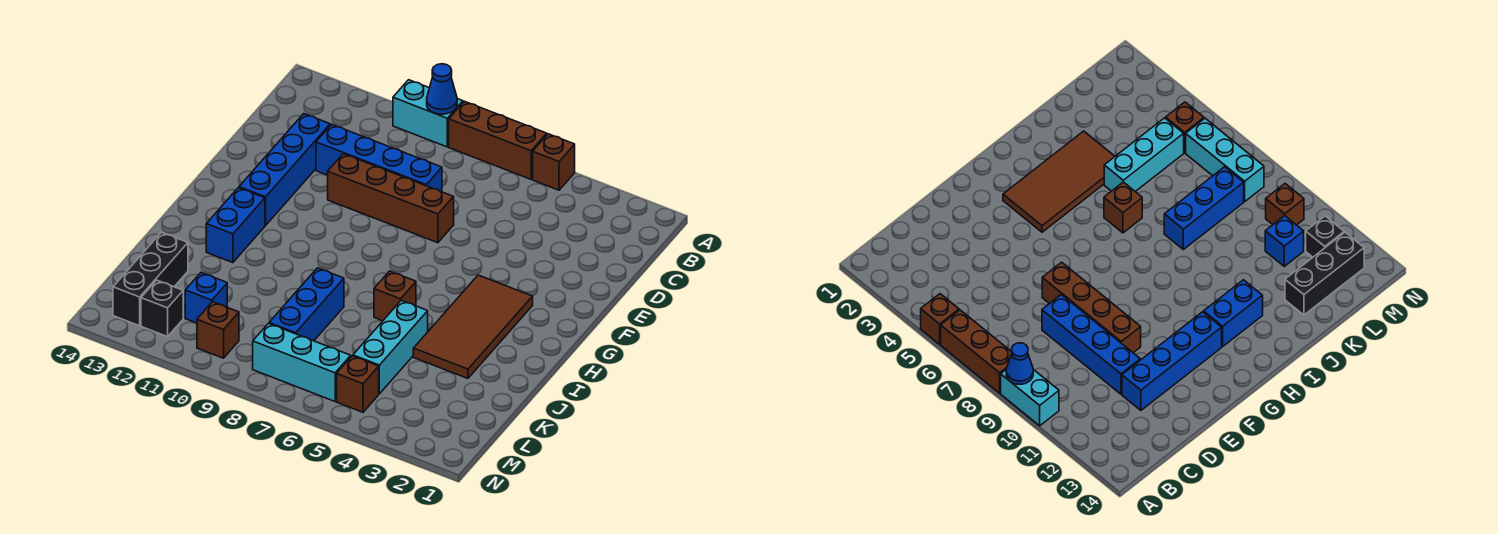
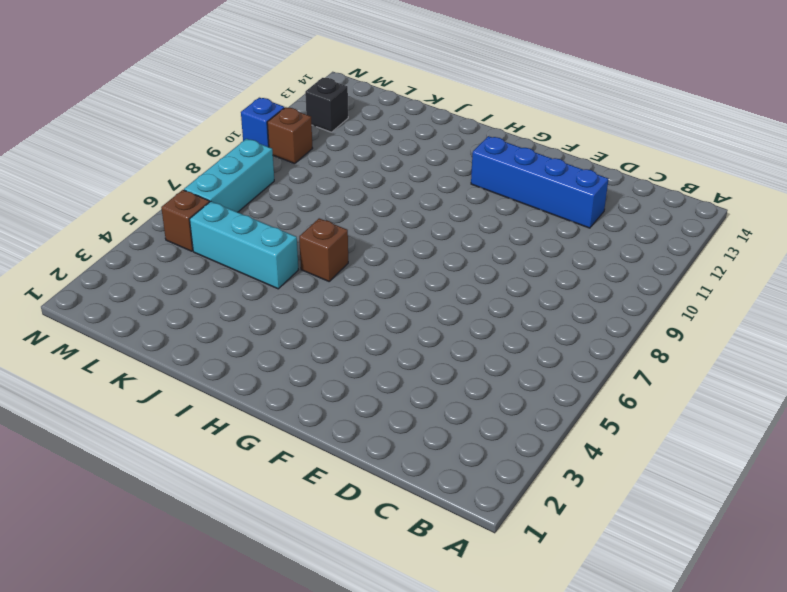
blue 1x1 brick [241,98,284,147] -> blue 1x1 brick moved to [185,273,227,323]
none -> brown 1x1 brick [533,134,575,190]
none -> brown 1x3 brick [449,101,547,179]
none -> cyan 1x2 brick [393,80,463,147]

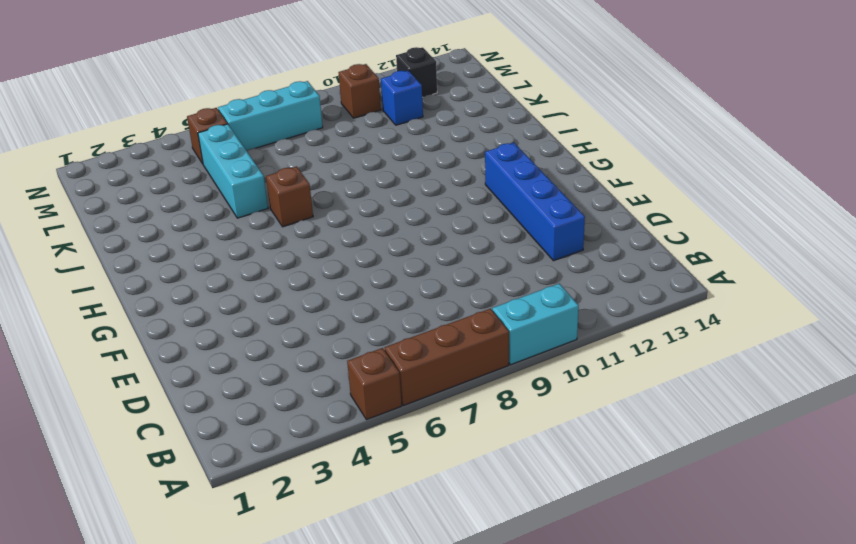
none -> blue 1x4 brick [316,124,442,192]
none -> brown 1x4 brick [328,154,454,243]
none -> brown 2x4 tile [413,275,533,378]

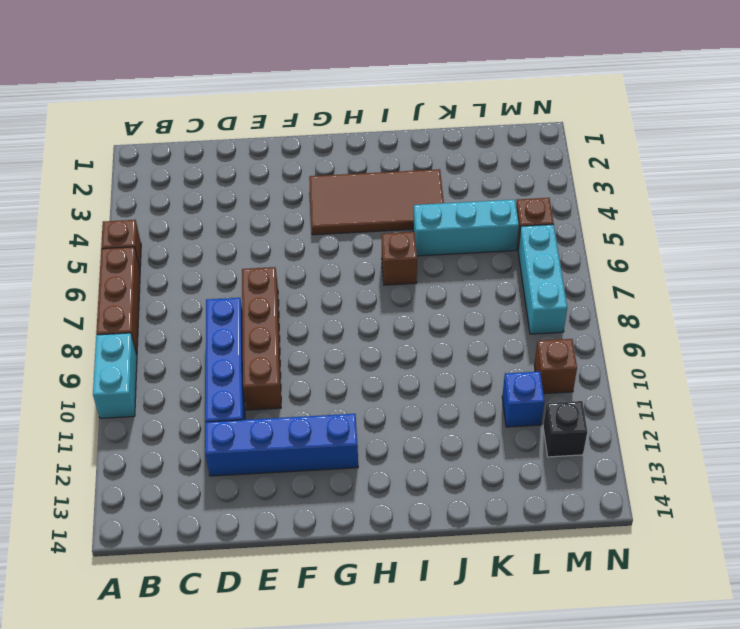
none -> blue 1x2 brick [206,188,265,263]
none -> blue 1x3 brick [269,268,344,341]
none -> black 1x3 brick [113,232,188,326]

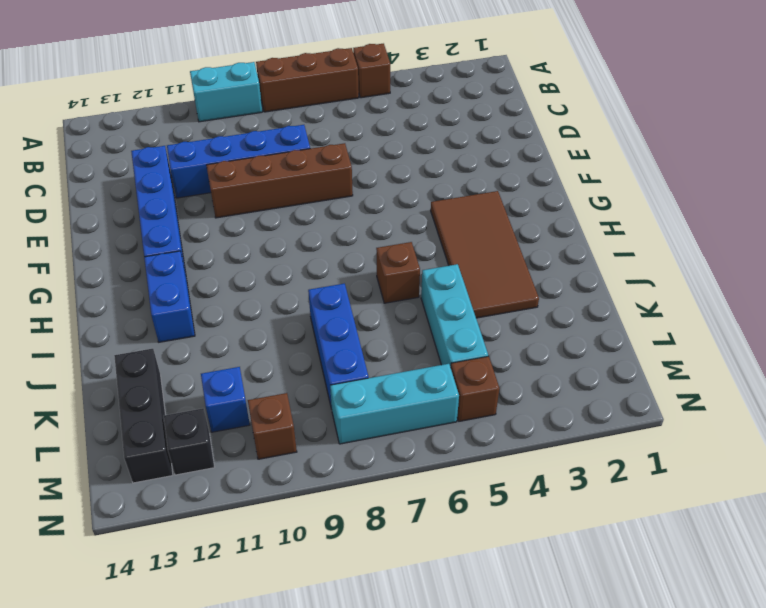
none -> blue 1x1 cone [427,64,457,114]

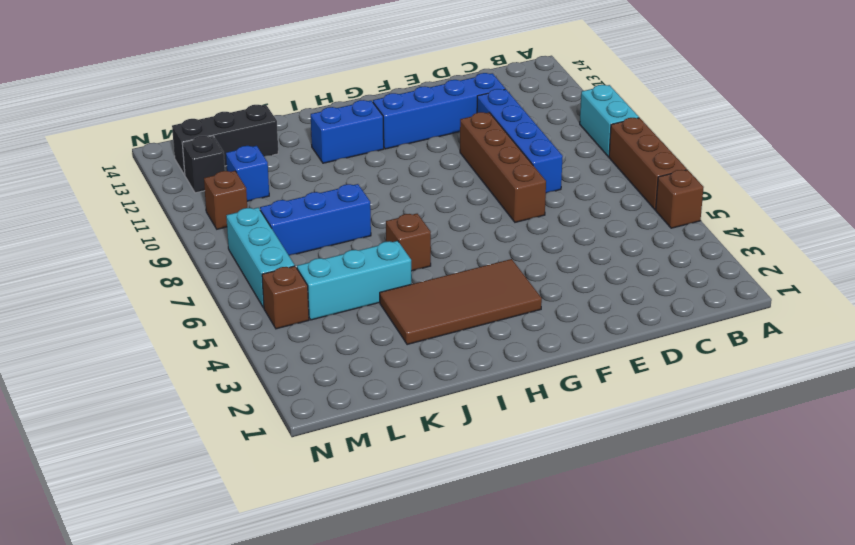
none -> blue 1x1 cone [427,64,457,114]

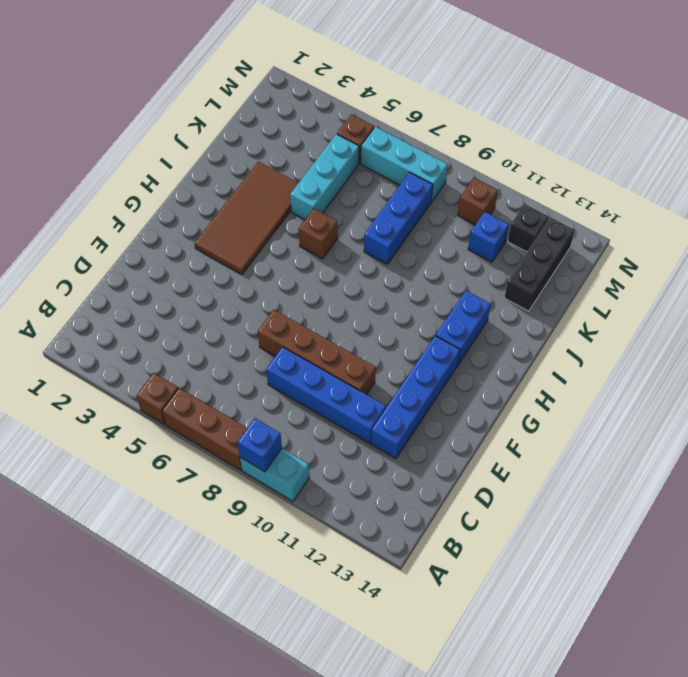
blue 1x1 brick [238,418,282,472] -> blue 1x1 cone [427,64,457,114]

